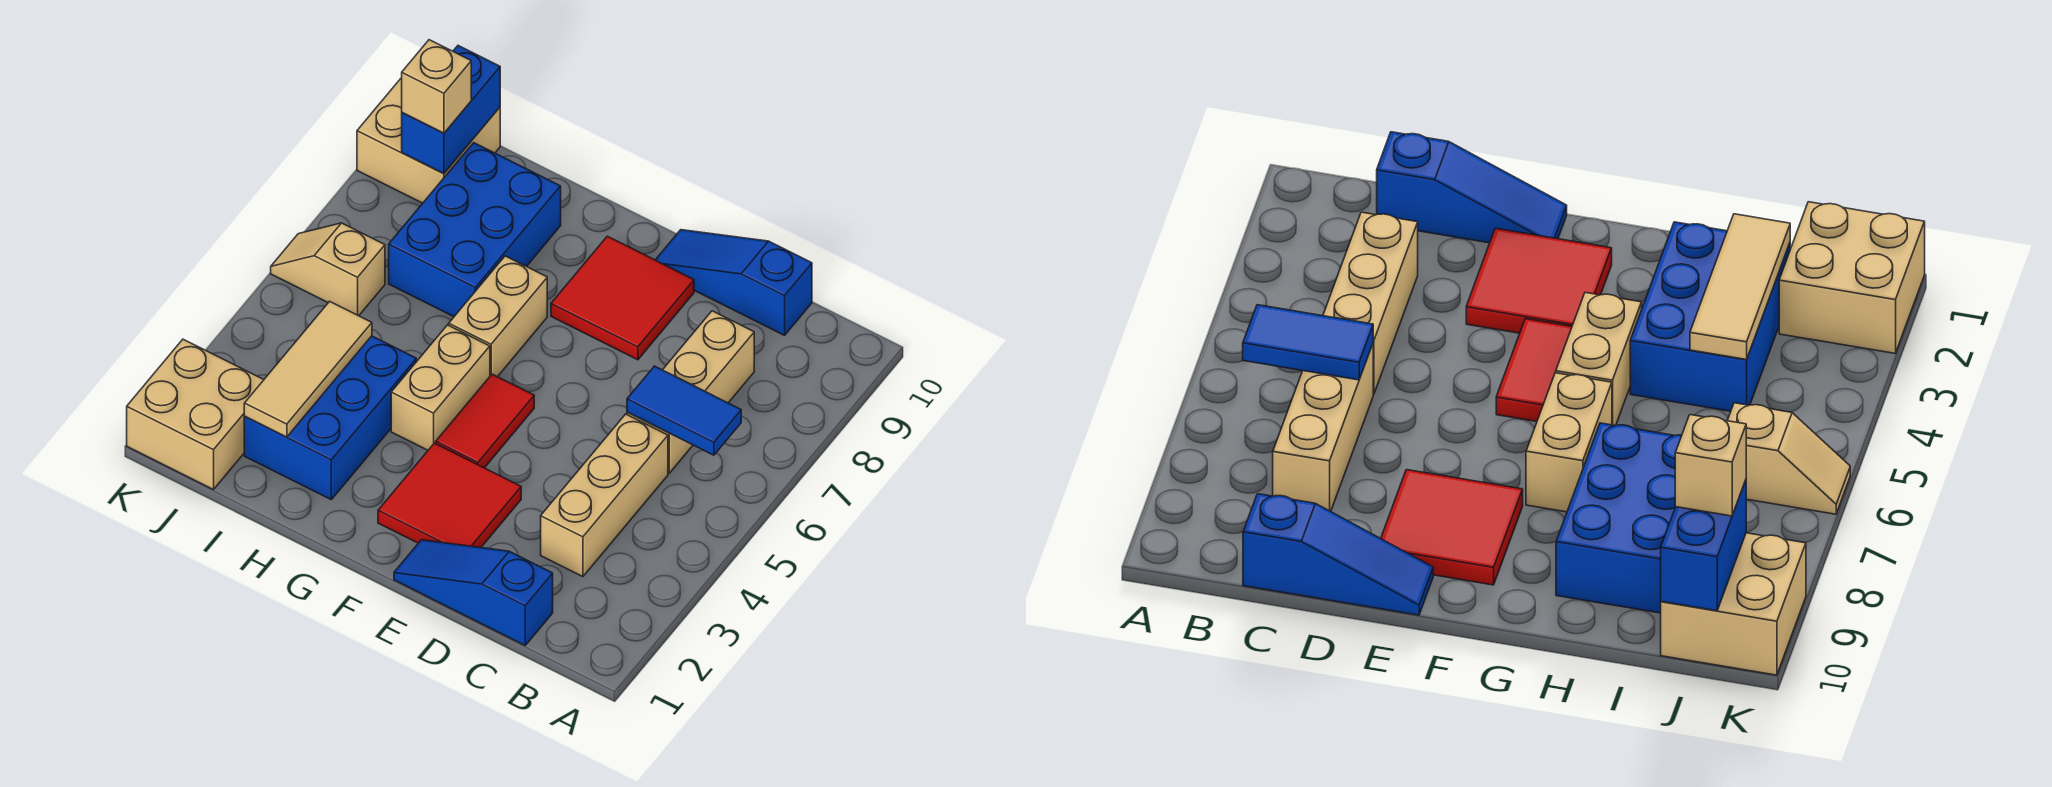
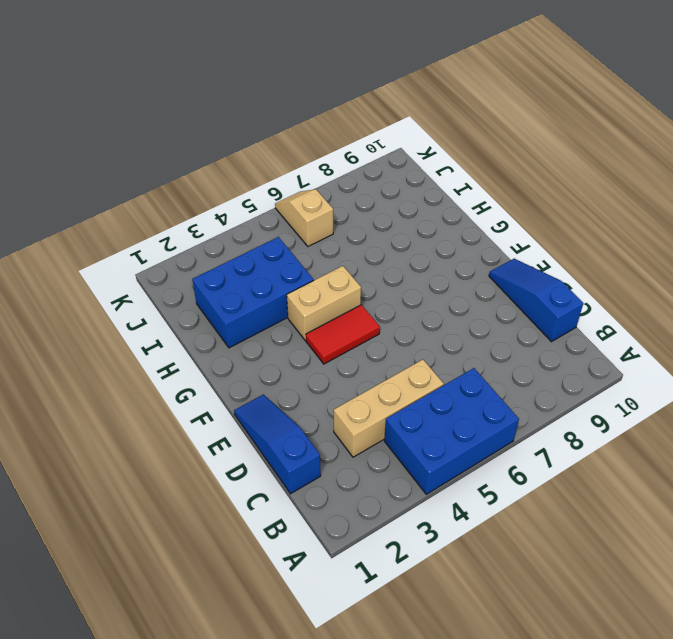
blue 2x3 brick [384,368,519,494] -> blue 2x3 brick moved to [389,143,561,317]
none -> tan 1x3 brick [627,311,754,473]
none -> red 2x2 tile [378,443,521,548]
none -> red 2x2 tile [551,236,694,360]

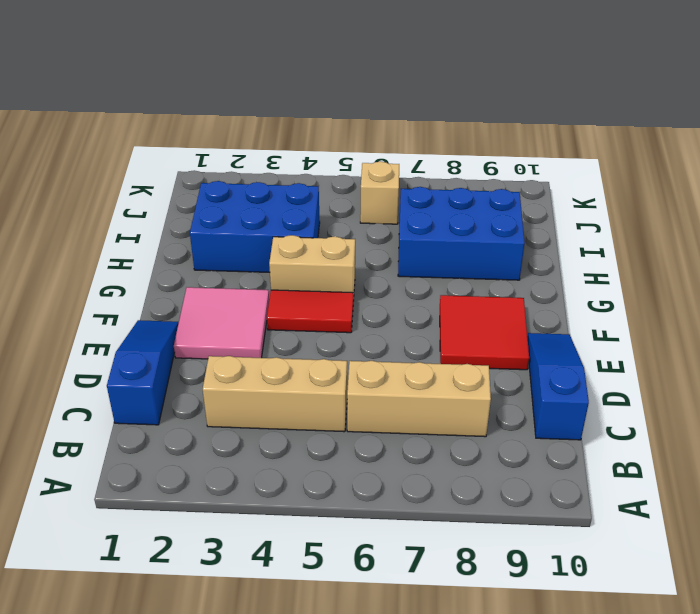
pink 2x2 tile [174,287,269,359] -> red 2x2 tile [378,443,521,548]
none -> tan 1x2 brick [449,256,547,377]
none -> tan 2x2 brick [127,339,264,490]
none -> tan 2x2 brick [357,78,500,203]

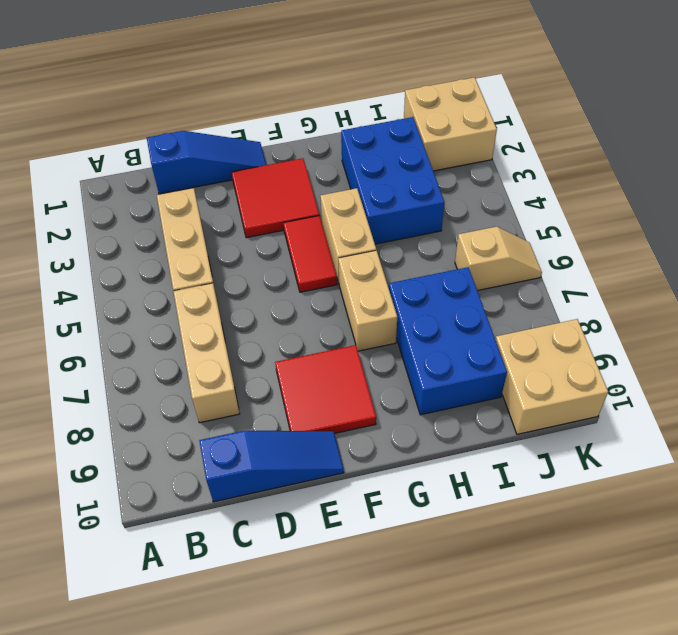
none -> blue 1x2 tile [627,366,741,455]
none -> tan 1x3 tile [244,301,372,437]
none -> blue 1x2 brick [402,46,500,173]

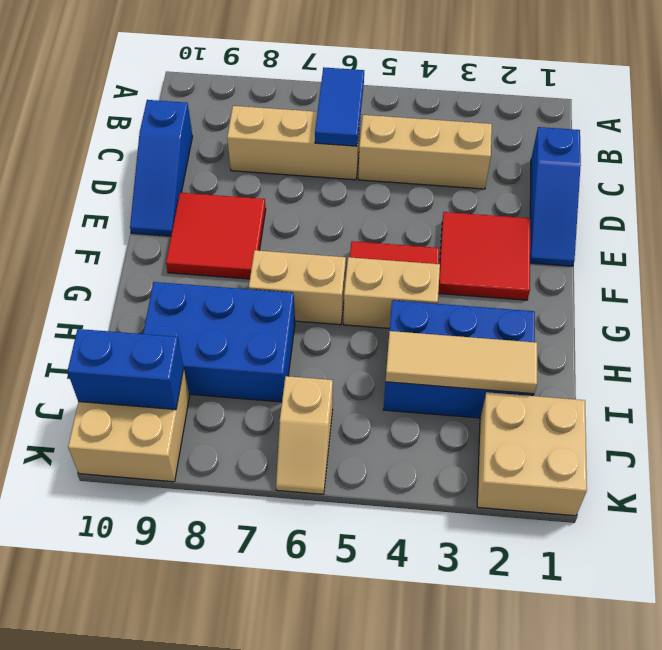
none -> tan 1x1 brick [402,40,471,133]

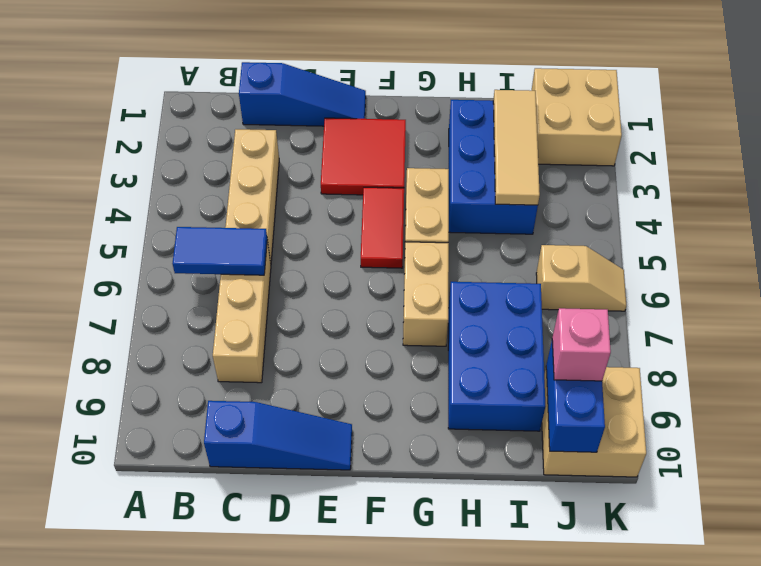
pink 1x1 brick [552,308,611,381] -> tan 1x1 brick [402,40,471,133]
none -> red 2x2 tile [551,236,694,360]

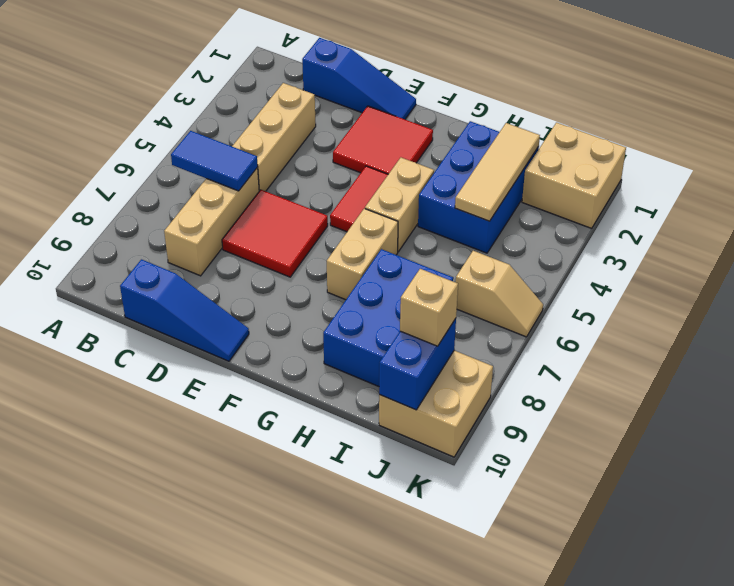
red 2x2 tile [222,190,328,277] -> red 2x2 tile moved to [551,236,694,360]

